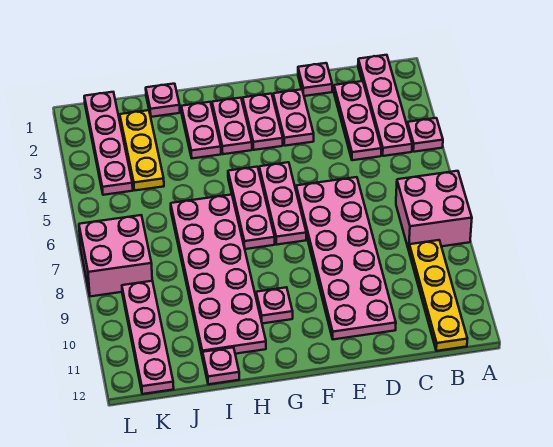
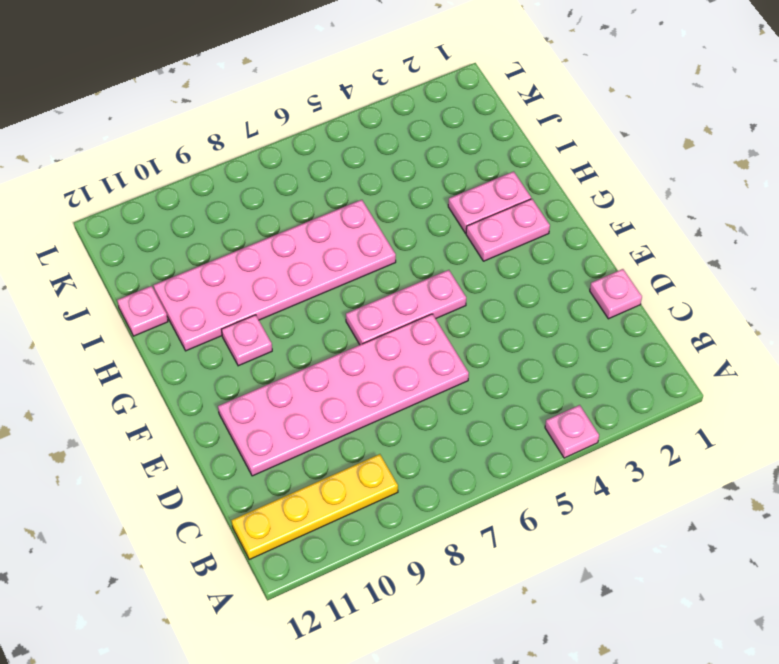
none -> pink 2x2 brick [396,171,472,250]
none -> pink 1x4 plate [358,55,412,156]
none -> pink 1x3 plate [334,81,381,160]

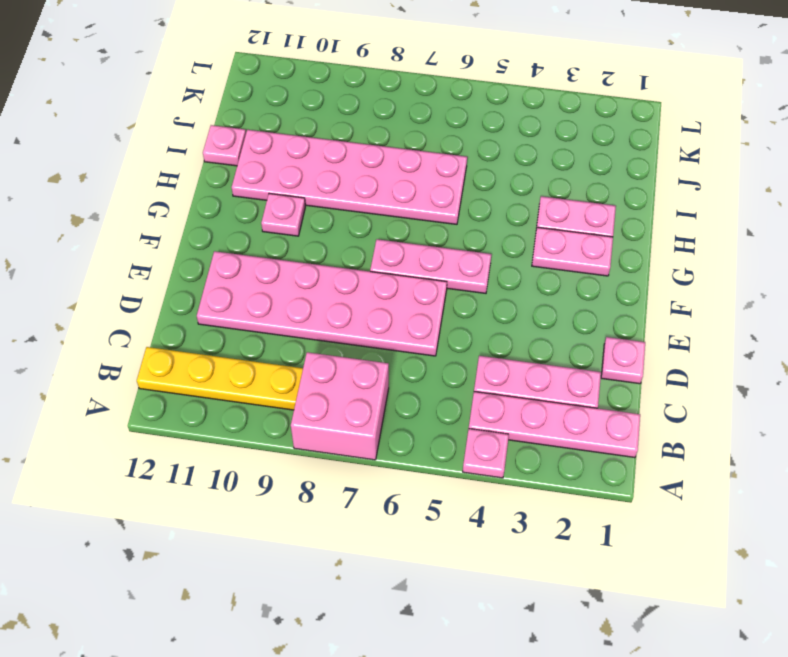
none -> pink 1x2 plate [273,89,314,146]
none -> pink 1x2 plate [243,94,283,150]
none -> pink 1x3 plate [228,167,275,249]

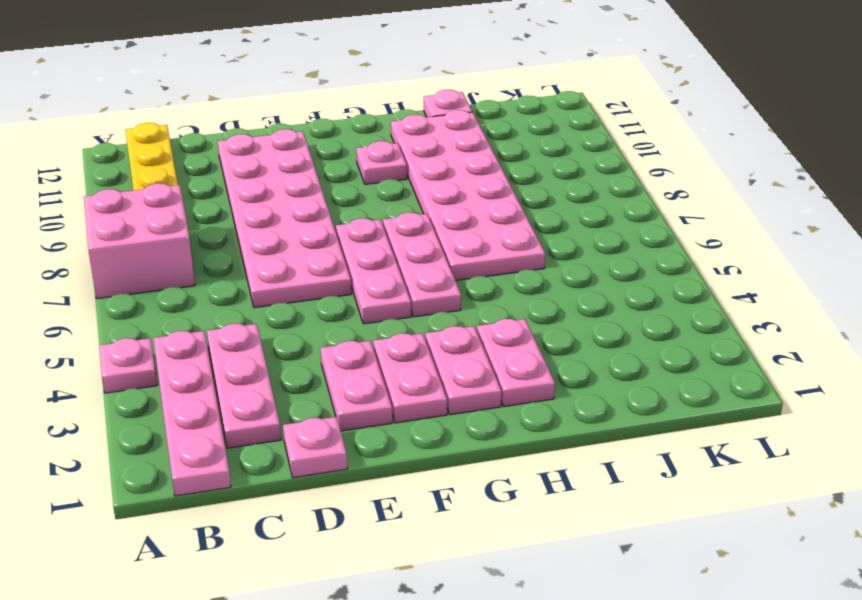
none -> pink 1x1 plate [146,84,180,117]
none -> yellow 1x3 plate [120,110,164,191]
none -> pink 1x4 plate [84,92,133,195]

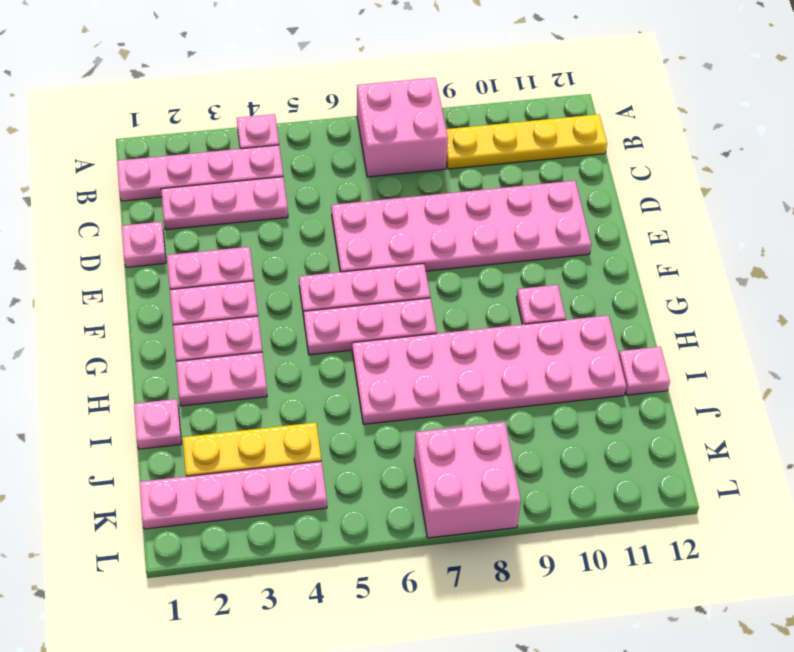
none -> pink 1x4 plate [122,281,174,394]

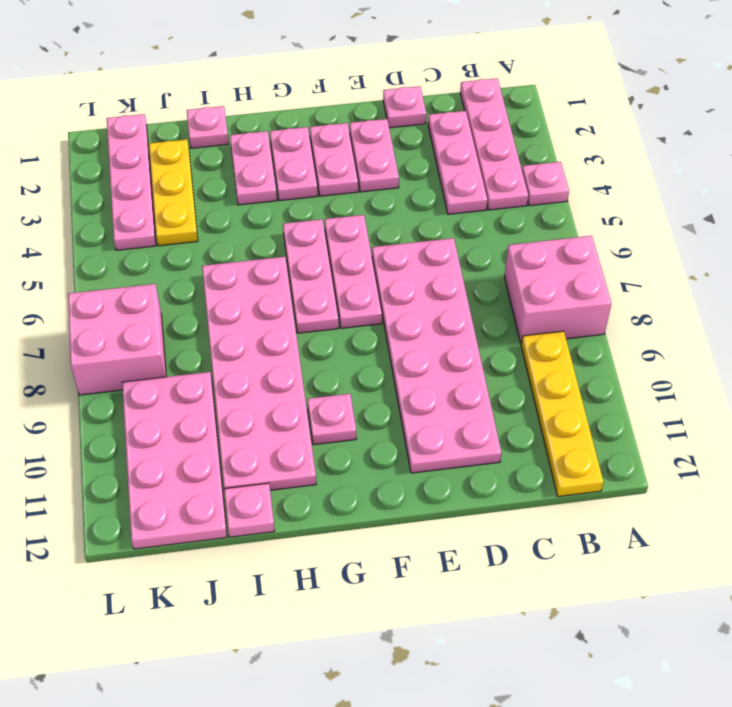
pink 2x4 plate [122,372,227,549] -> pink 1x4 plate [122,281,174,394]

